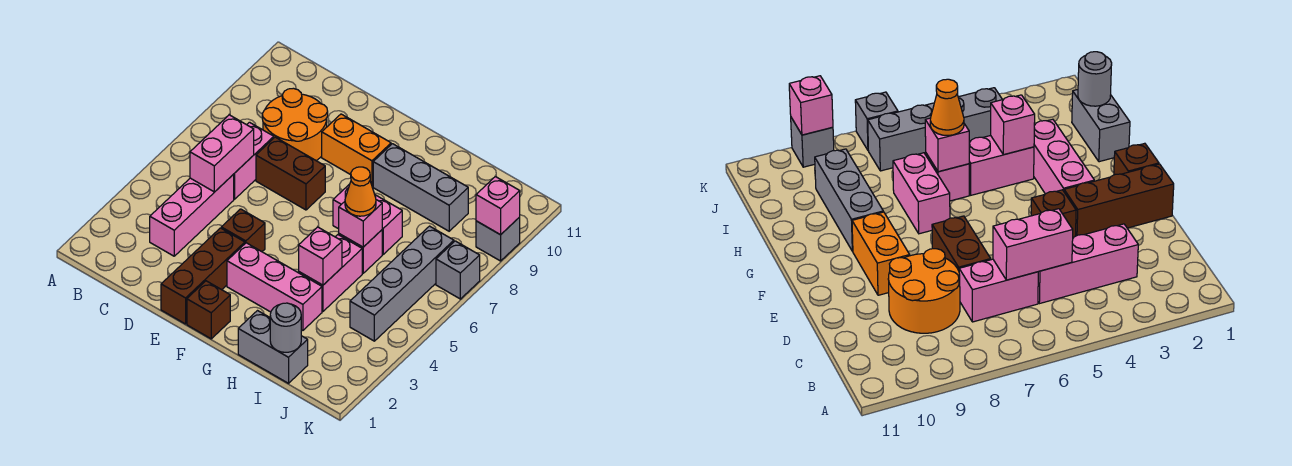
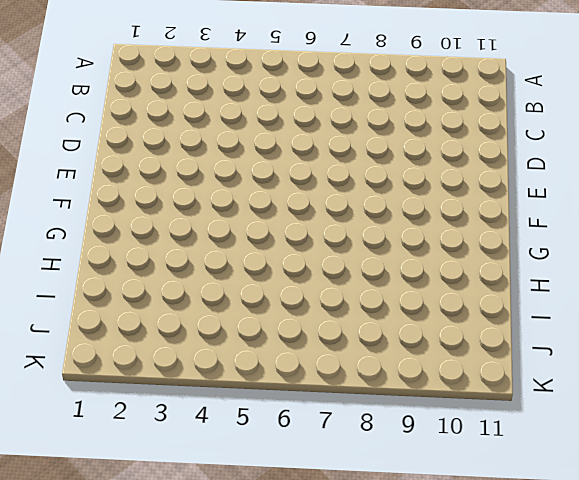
none -> pink 1x3 brick [150,175,234,256]
none -> pink 1x2 brick [233,122,274,199]
none -> orange 2x2 round brick [262,88,328,161]

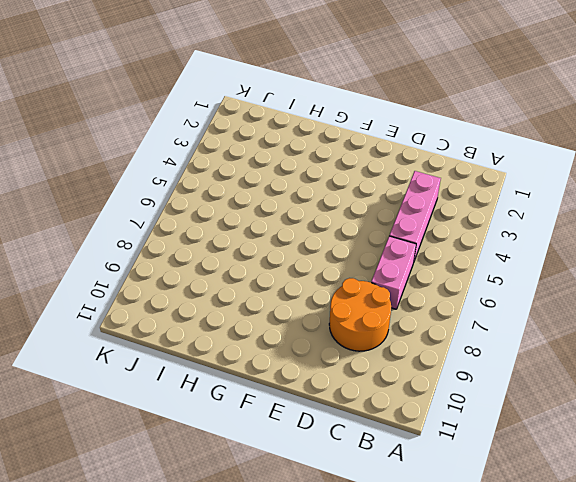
none -> brown 1x2 brick [256,137,325,210]
none -> brown 1x3 brick [161,228,245,324]
none -> brown 1x1 brick [221,209,265,252]

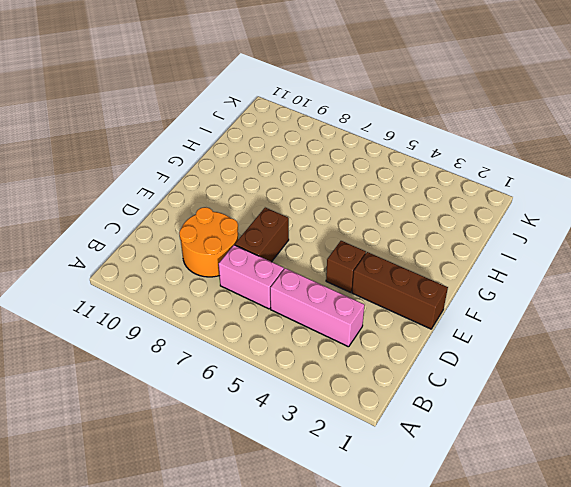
none -> orange 1x2 brick [322,114,391,187]
none -> brown 1x1 brick [187,281,230,339]
none -> pink 1x3 brick [227,243,322,330]

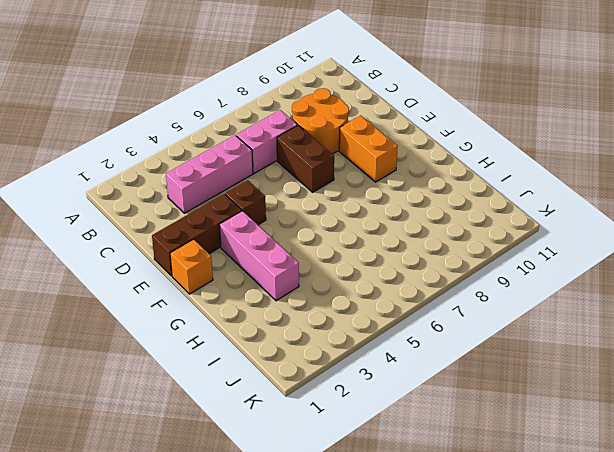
orange 1x1 brick [170,239,213,294] -> brown 1x1 brick [187,281,230,339]
none -> pink 1x2 brick [333,184,402,254]
none -> grey 1x3 brick [373,144,468,231]
none -> grey 1x2 brick [238,311,308,383]

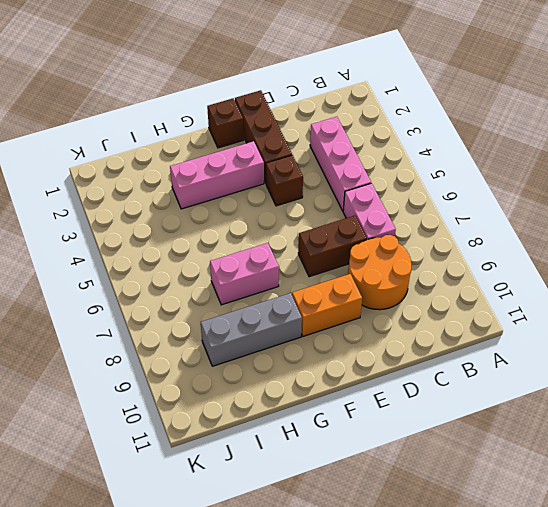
none -> grey 1x2 brick [238,311,308,383]
none -> pink 1x2 brick [299,235,362,311]
none -> pink 1x1 brick [339,230,382,273]

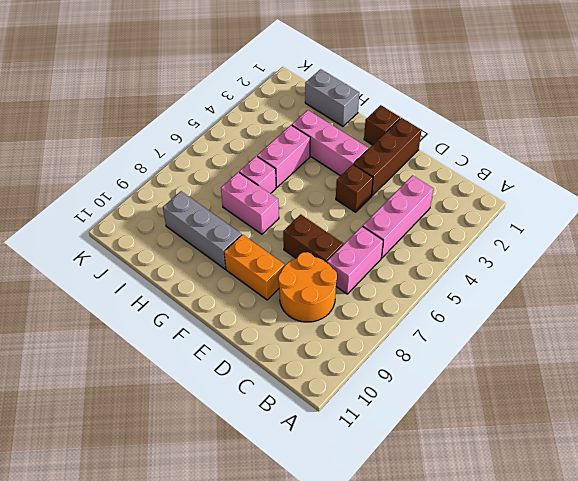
none -> grey 1x4 brick [350,226,454,341]
none -> grey 1x1 brick [436,241,480,299]
none -> grey 1x1 brick [476,217,520,261]

